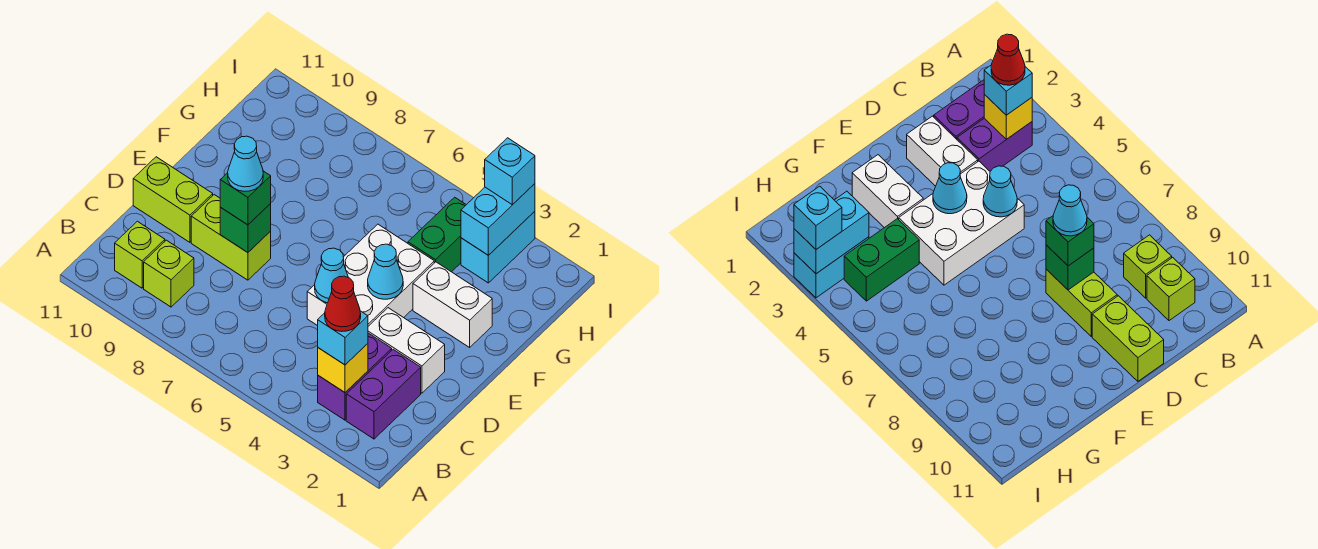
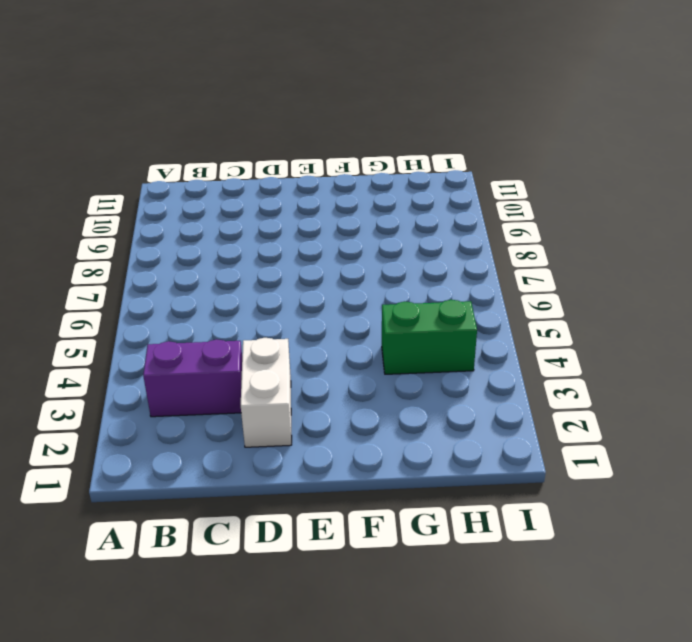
none -> purple 1x2 brick [346,349,421,439]
none -> lime 1x1 brick [144,240,194,307]
none -> lime 1x1 brick [115,221,165,288]

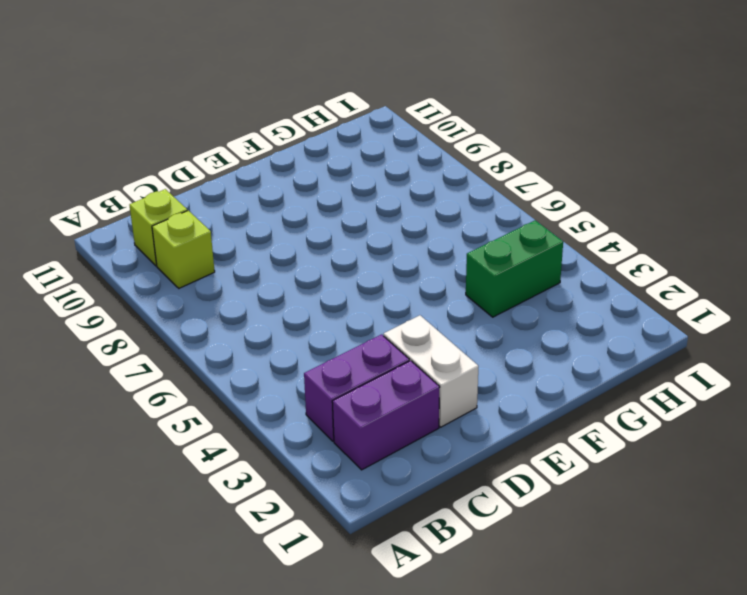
none -> white 2x3 brick [307,224,434,326]
none -> lime 1x2 brick [191,195,271,280]
none -> lime 1x2 brick [133,157,213,242]

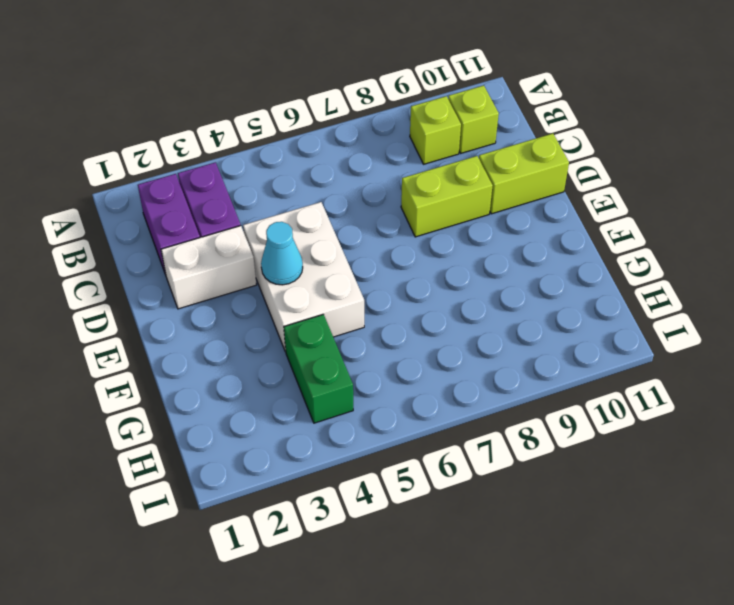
none -> white 1x2 brick [413,262,492,347]
none -> cyan 1x2 brick [461,211,535,283]
none -> yellow 1x1 brick [318,344,368,392]

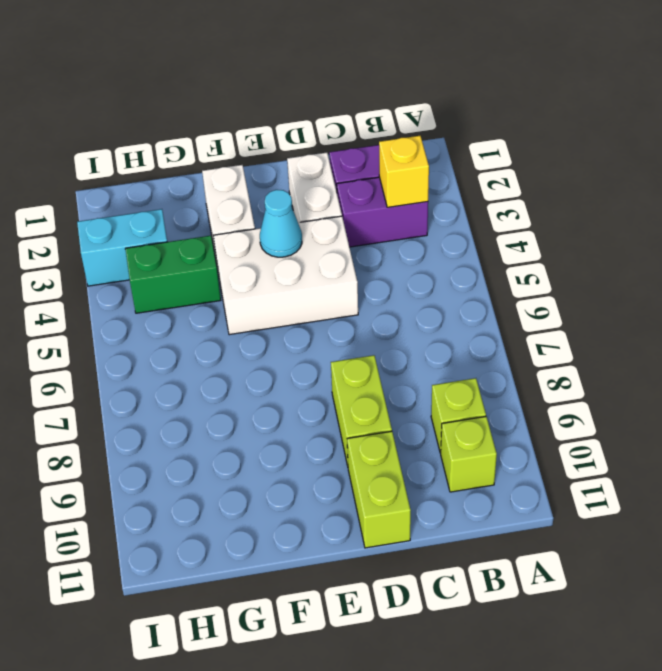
none -> cyan 1x1 cone [315,248,348,303]
none -> green 1x1 brick [220,204,271,253]
none -> cyan 1x2 brick [461,184,535,255]

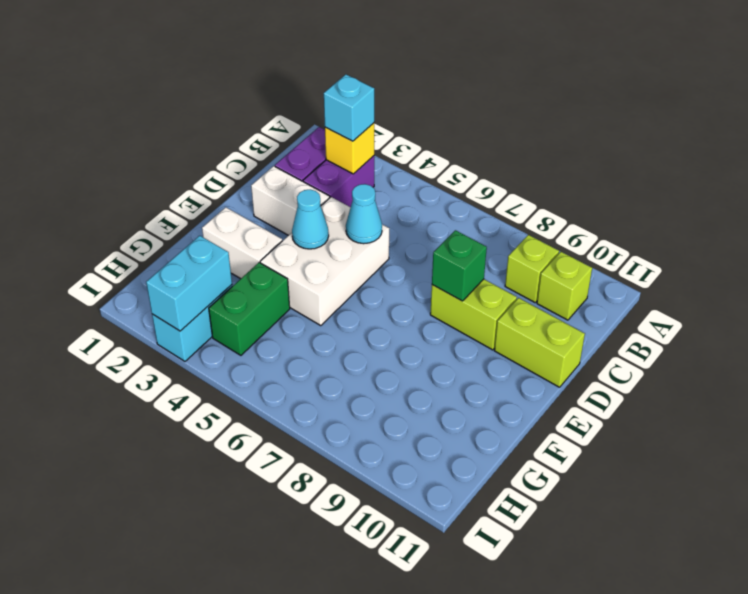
none -> green 1x1 brick [220,171,271,225]
none -> cyan 1x1 brick [485,138,535,205]
none -> red 1x1 cone [325,276,361,332]

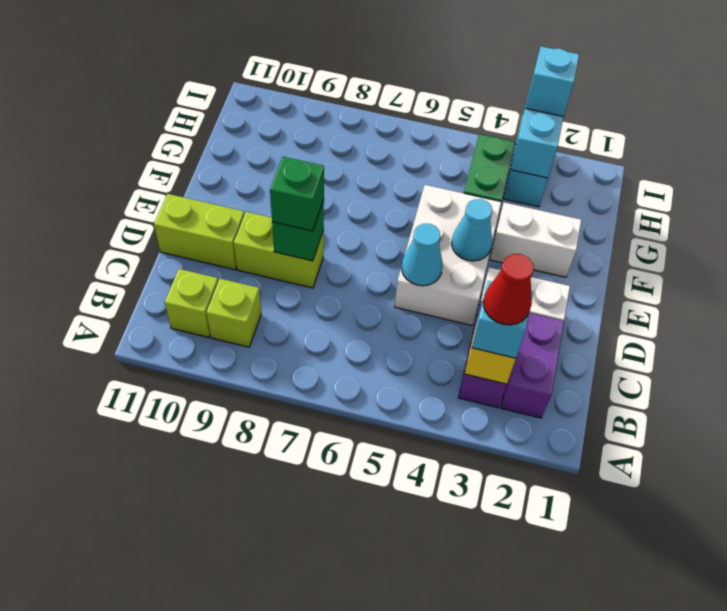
none -> cyan 1x1 cone [228,136,263,191]

